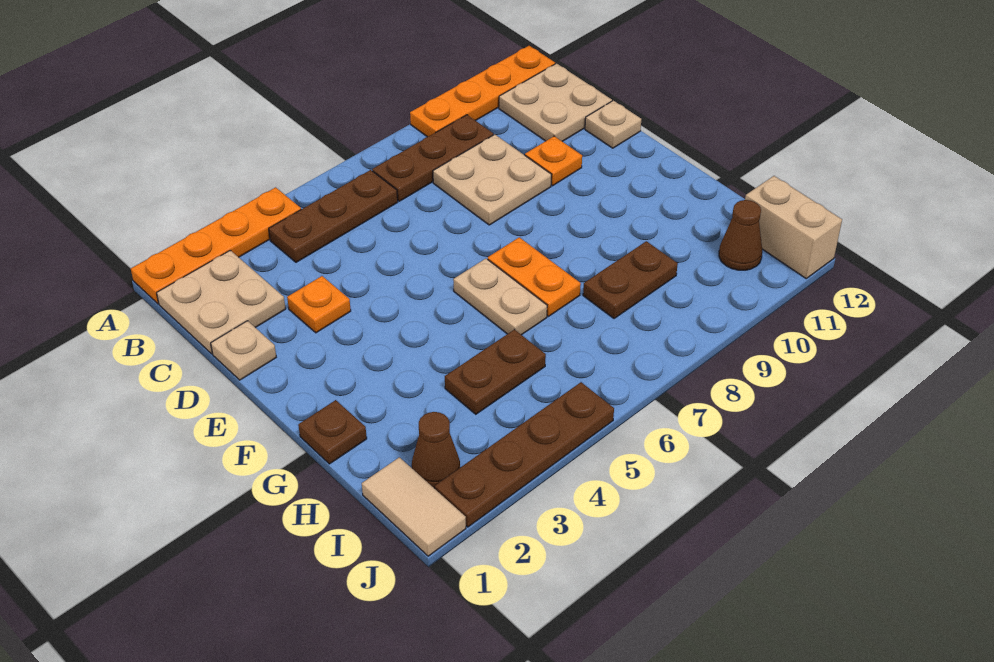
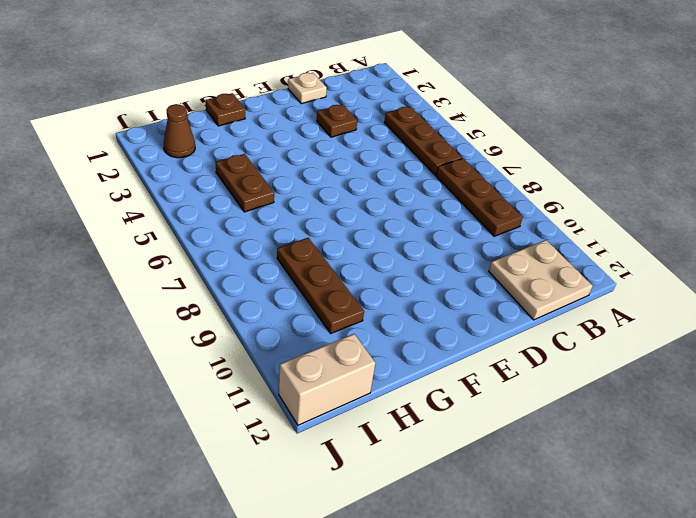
brown 1x1 plate [317,104,357,137] -> orange 1x1 plate [287,276,351,333]
brown 1x3 plate [277,238,364,333] -> brown 1x2 plate [583,241,678,319]
none -> orange 1x4 plate [131,187,301,304]
none -> orange 1x4 plate [410,46,555,137]
none -> tan 2x2 plate [157,250,286,354]

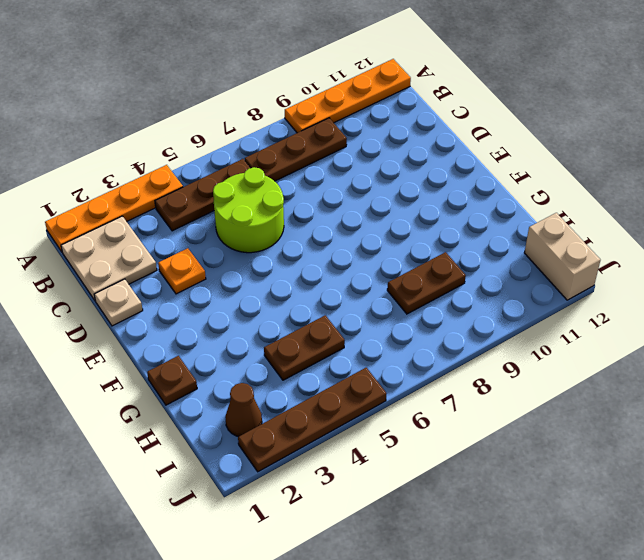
lime 2x2 round brick [213,167,284,253] -> none
none -> tan 2x2 plate [499,64,612,141]
none -> tan 2x2 plate [433,135,552,225]
none -> orange 1x1 plate [525,136,582,186]

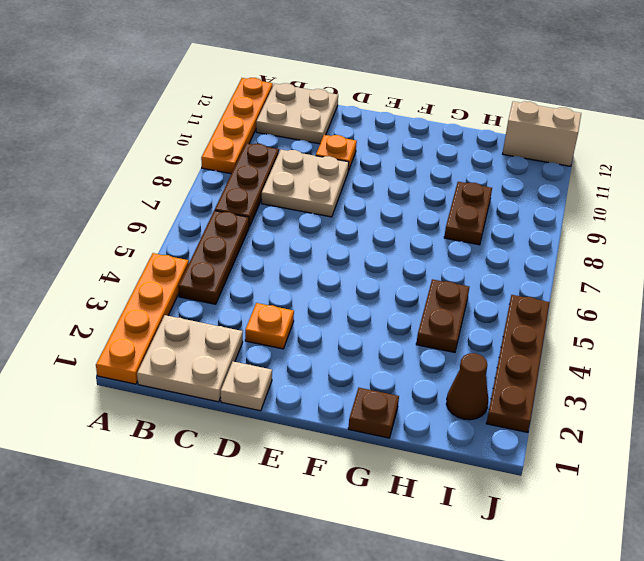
none -> tan 1x1 plate [585,101,641,148]
none -> tan 1x2 plate [453,259,547,335]
none -> orange 1x2 plate [488,237,581,316]

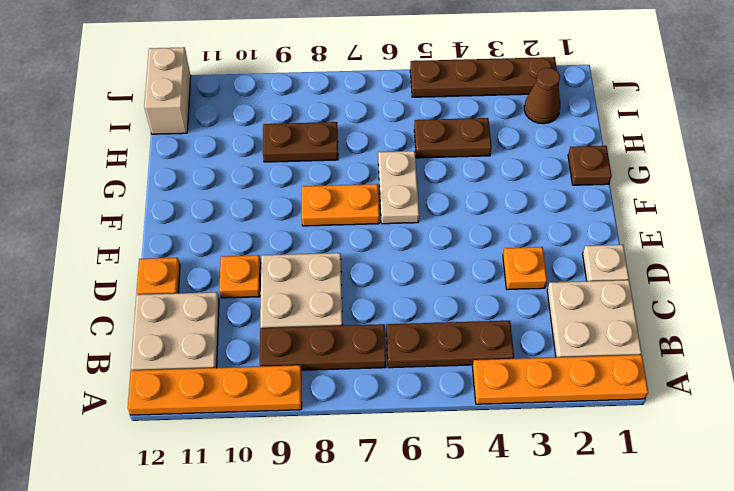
orange 1x1 plate [137,258,180,295] -> tan 1x1 plate [585,101,641,148]
orange 1x2 plate [302,184,379,226] -> orange 1x2 plate turned to [488,237,581,316]
none -> tan 1x2 tile [362,457,466,556]
none -> brown 1x1 cone [719,200,762,270]

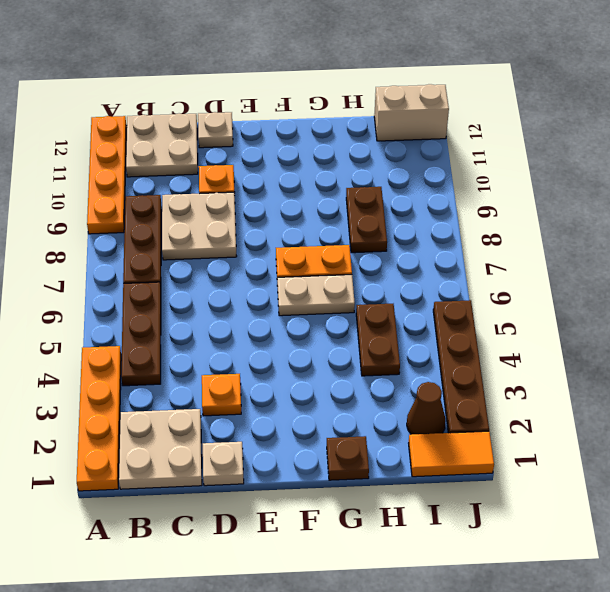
orange 1x2 tile [409,431,494,477] -> tan 1x2 tile [362,457,466,556]
none -> brown 1x1 cone [719,200,762,270]

